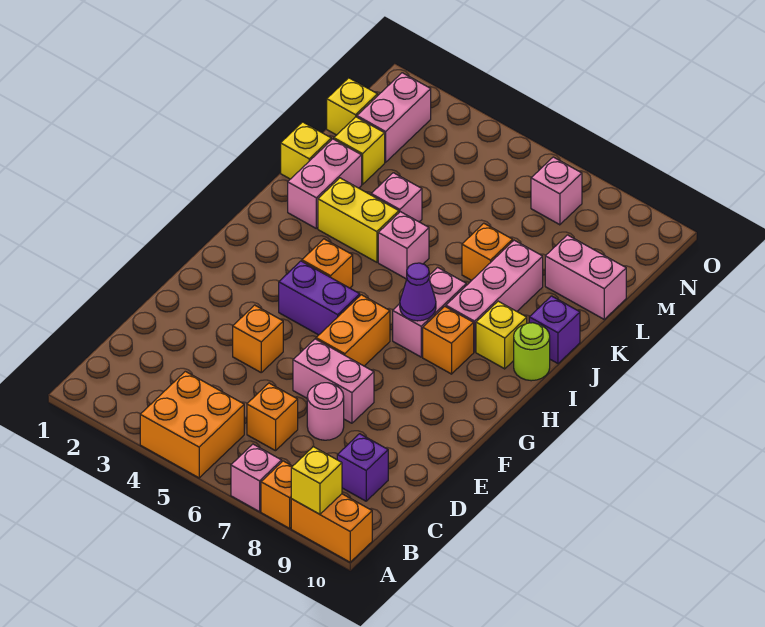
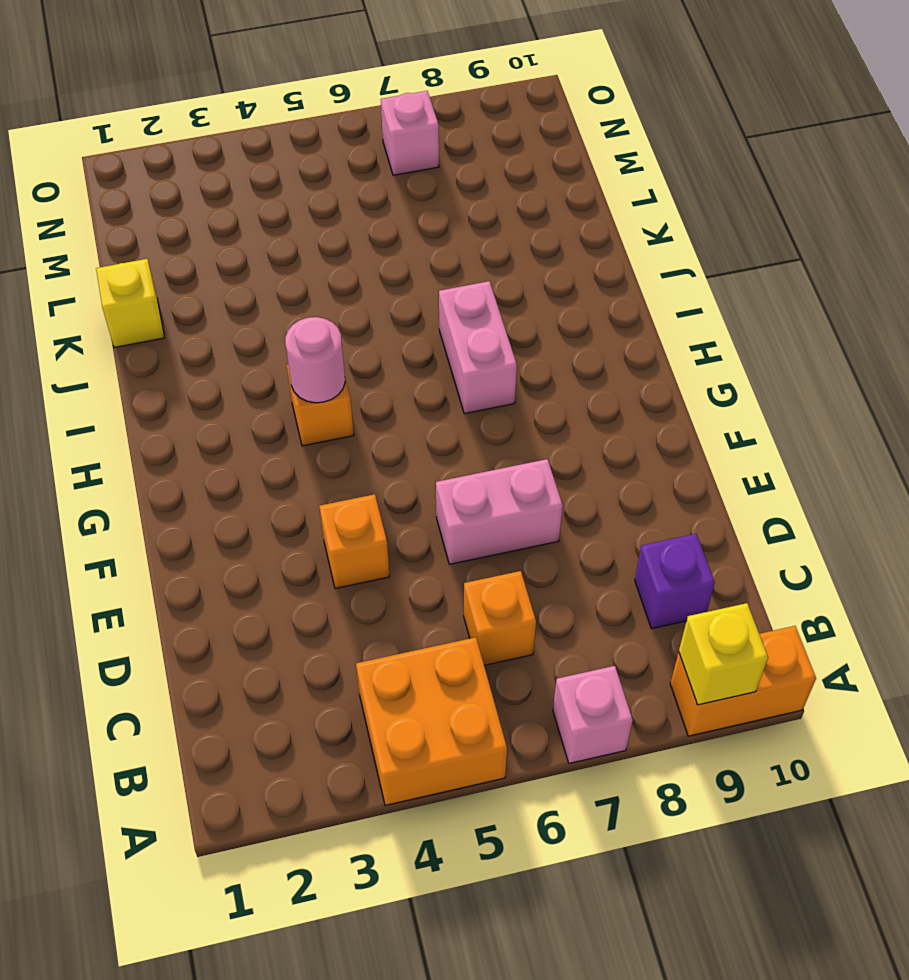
pink 1x1 round brick [285,317,345,403] -> pink 1x1 round brick moved to [307,383,344,440]
none -> orange 1x1 brick [261,461,292,528]
none -> orange 1x2 brick [316,295,390,366]
none -> purple 1x2 brick [279,261,360,335]
none -> orange 1x1 brick [423,307,474,374]

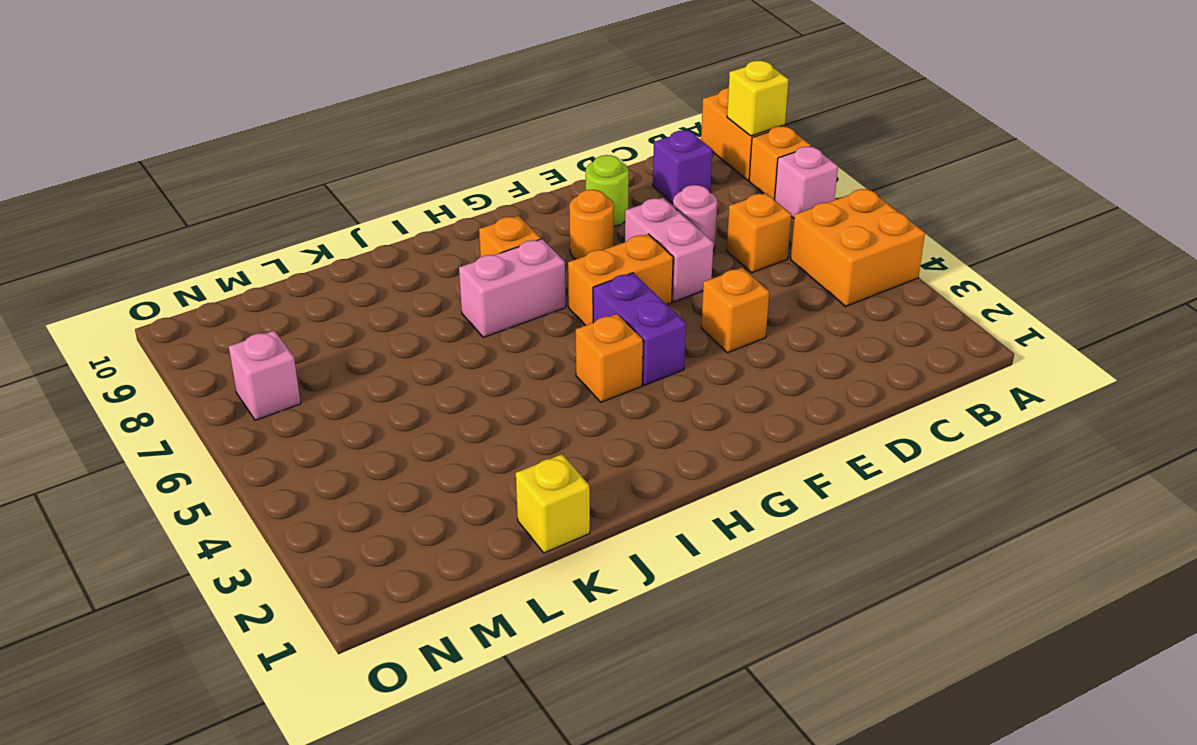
lime 1x1 round brick [586,155,629,227] -> lime 1x1 round brick moved to [514,323,550,381]
orange 1x1 round brick [569,190,614,259] -> none
none -> pink 1x3 brick [446,240,543,352]
none -> yellow 1x1 brick [476,301,527,369]
none -> pink 1x2 brick [288,139,362,228]
none -> yellow 1x2 brick [318,178,399,262]

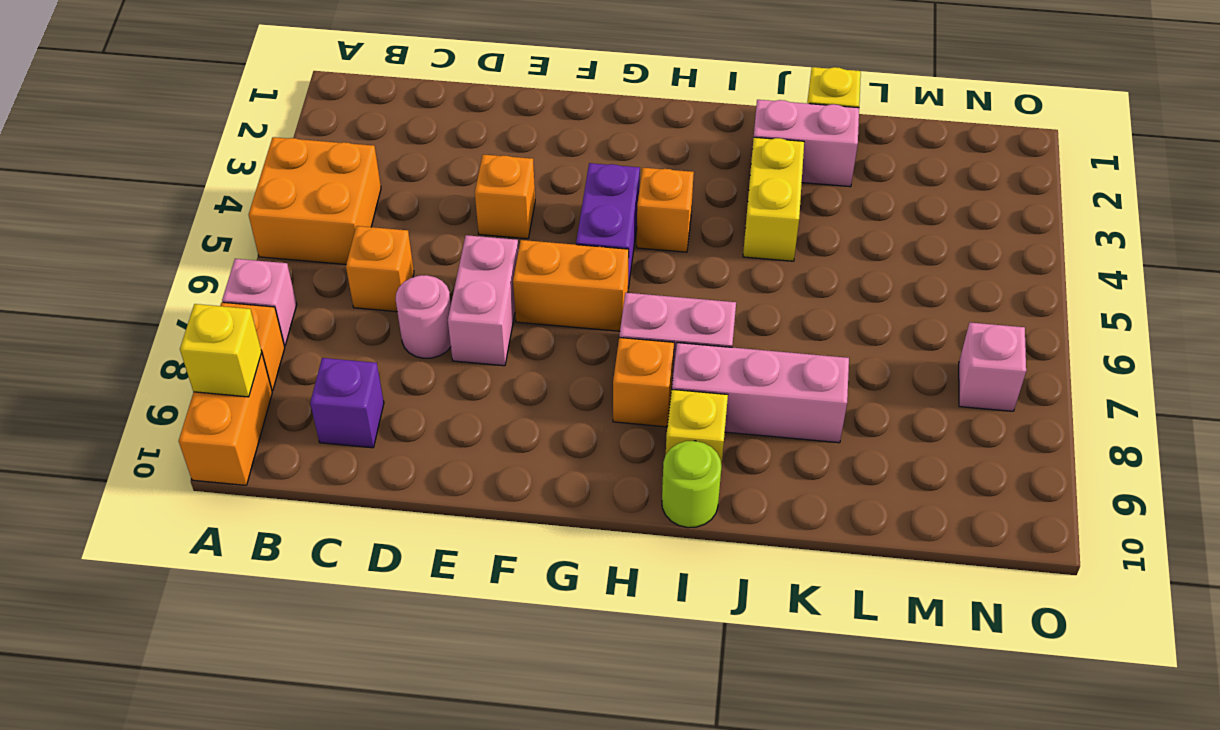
none -> pink 1x1 brick [378,212,429,279]
none -> purple 1x1 brick [529,296,580,363]
none -> pink 1x1 brick [371,173,422,222]
none -> orange 1x1 brick [462,223,513,280]

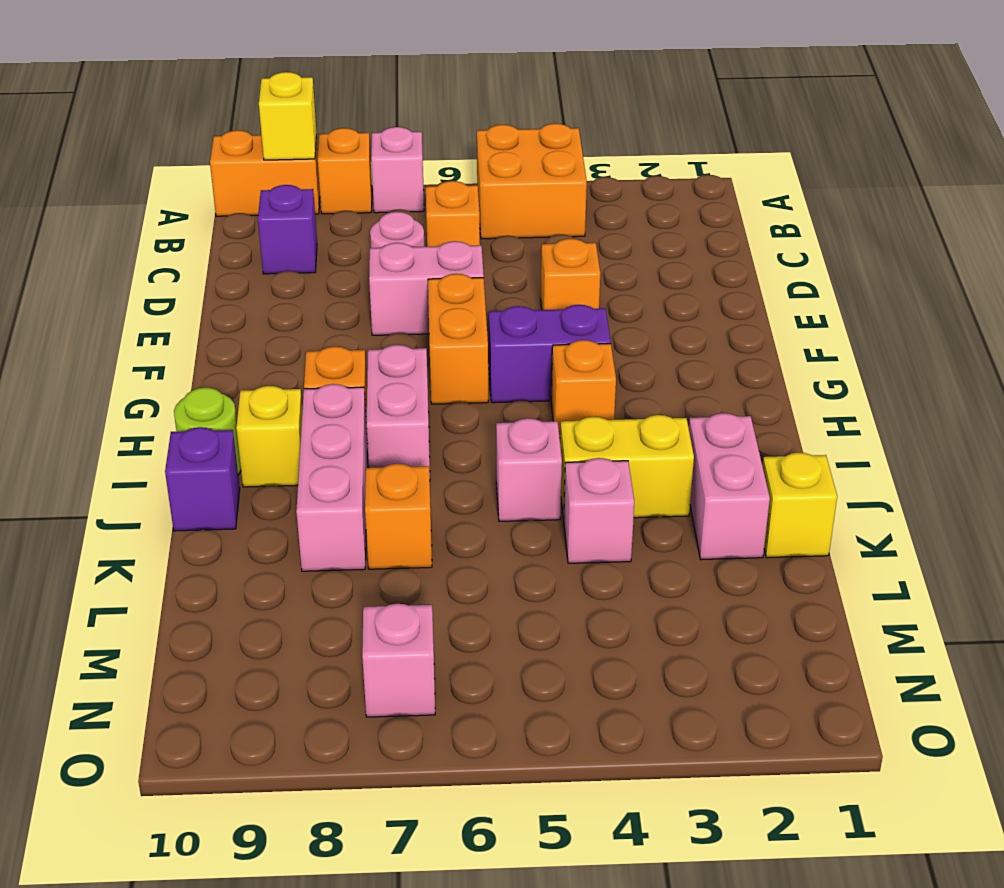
none -> yellow 1x1 brick [334,117,385,184]
none -> pink 1x2 brick [545,235,626,319]
none -> yellow 1x1 brick [327,78,378,135]
none -> pink 1x2 brick [357,73,431,162]

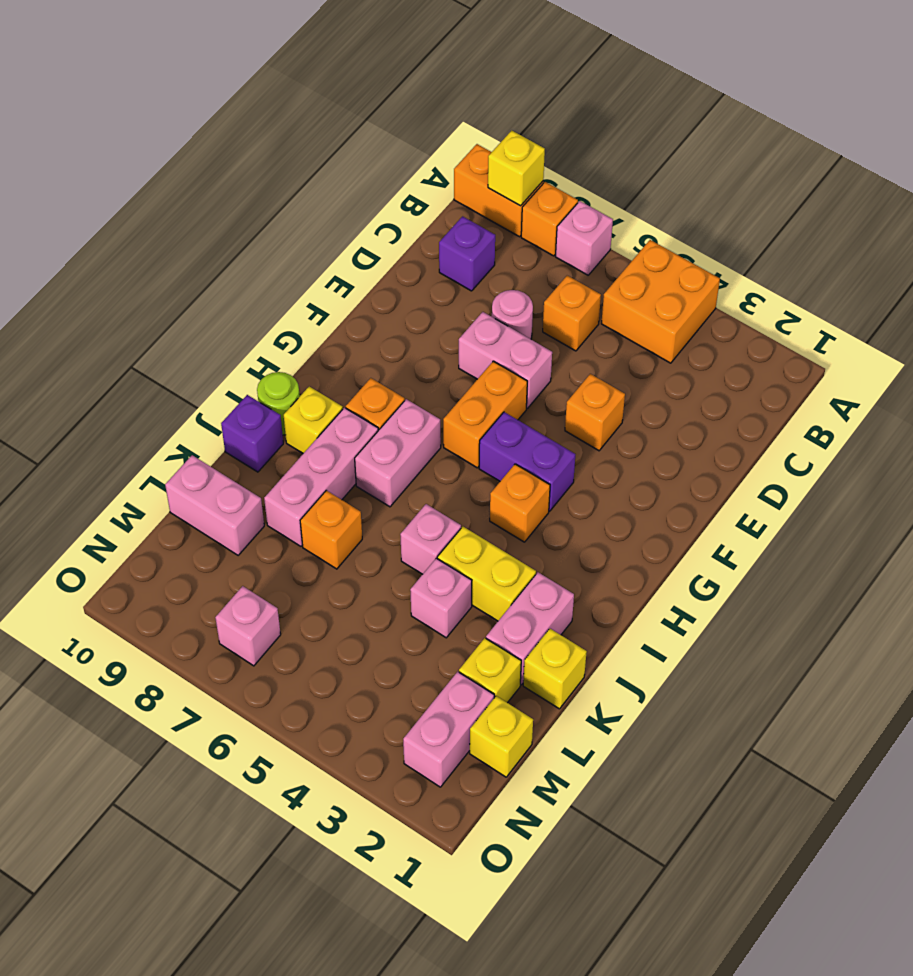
none -> purple 1x1 cone [400,263,436,321]

